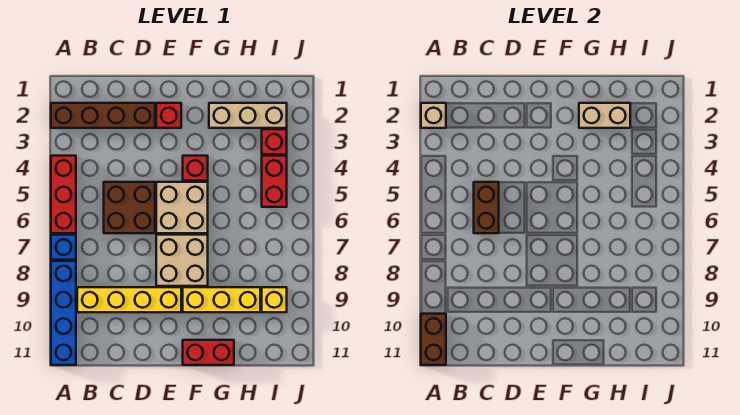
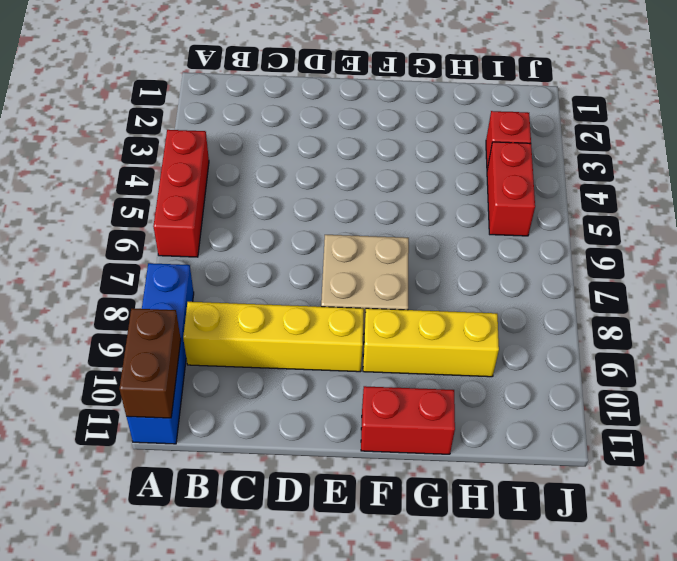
none -> brown 1x4 brick [51,103,155,128]
none -> blue 1x1 brick [51,235,76,260]
none -> brown 2x2 brick [104,182,155,233]

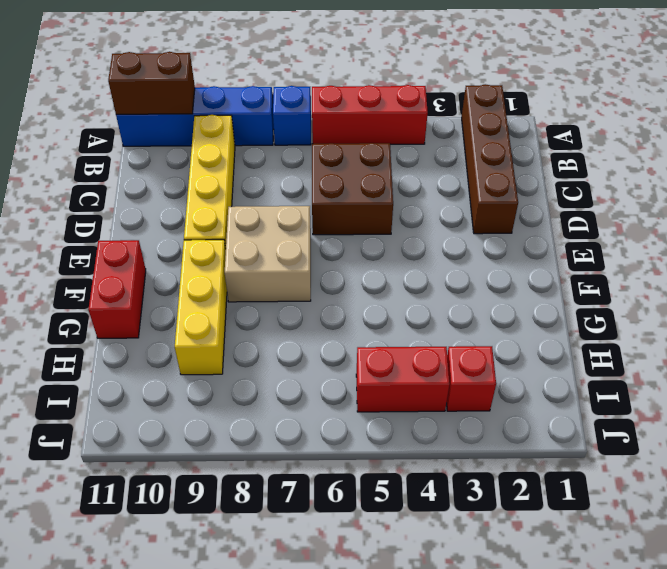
none -> red 1x1 brick [156,103,181,128]
none -> tan 2x2 brick [156,182,208,233]
none -> red 1x1 brick [183,156,208,181]

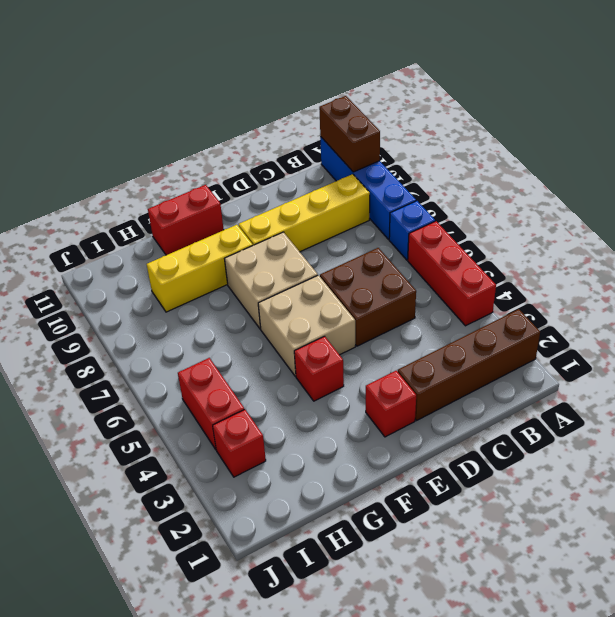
none -> tan 1x3 brick [209,103,287,128]
none -> yellow 1x1 brick [262,287,287,312]
none -> tan 1x1 brick [421,103,446,128]

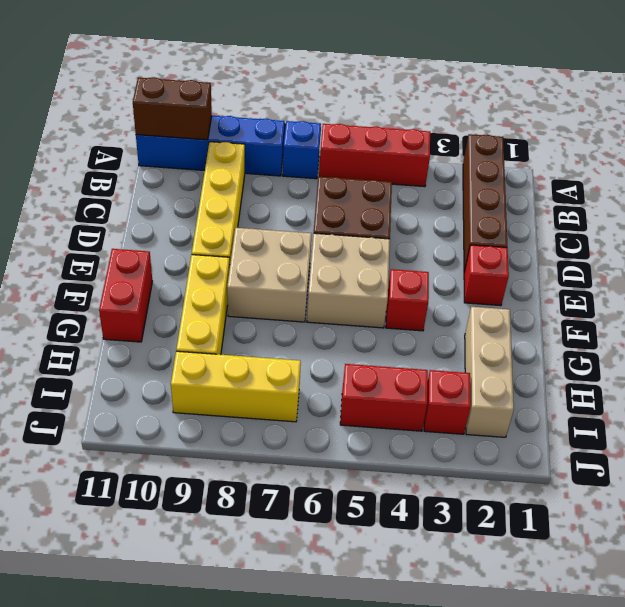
yellow 1x3 brick [171,351,301,422] -> yellow 1x1 brick [262,287,287,312]
none -> tan 1x1 brick [421,103,446,128]
none -> brown 1x2 brick [474,182,499,233]
none -> tan 1x2 brick [579,103,630,128]

